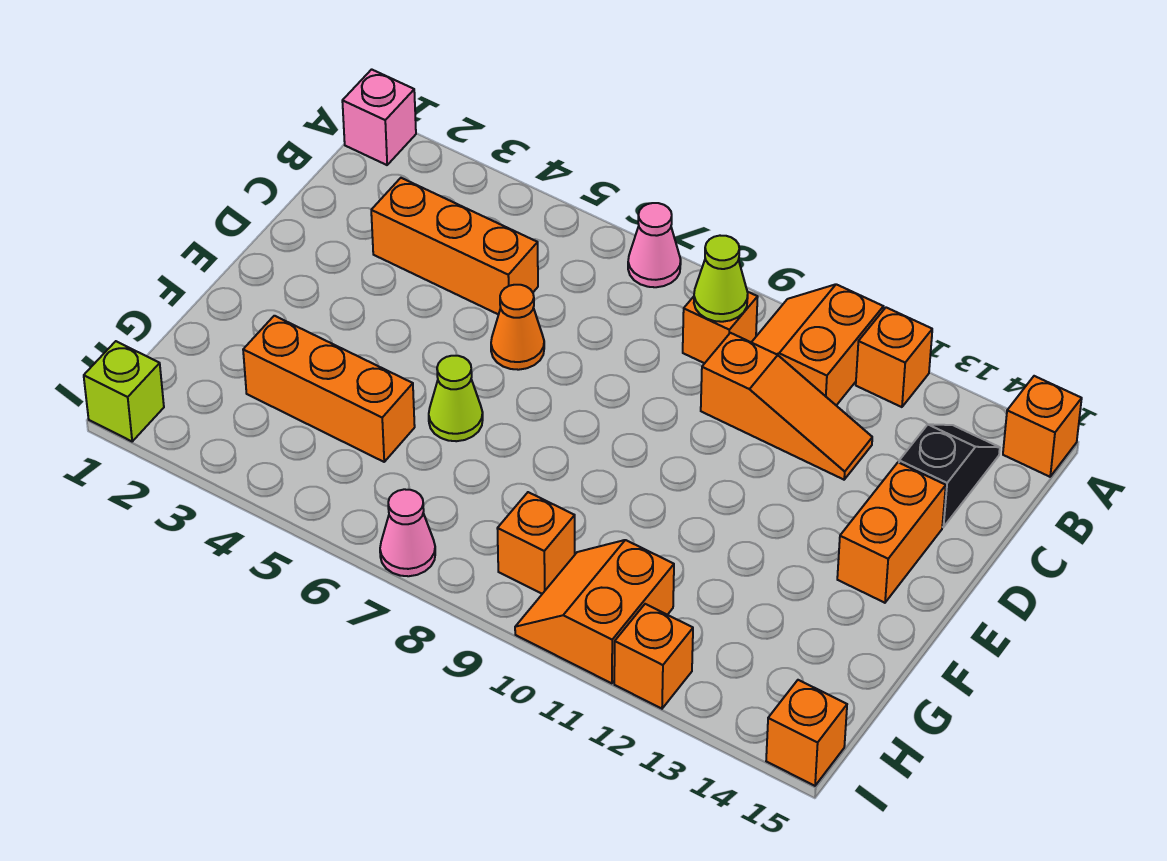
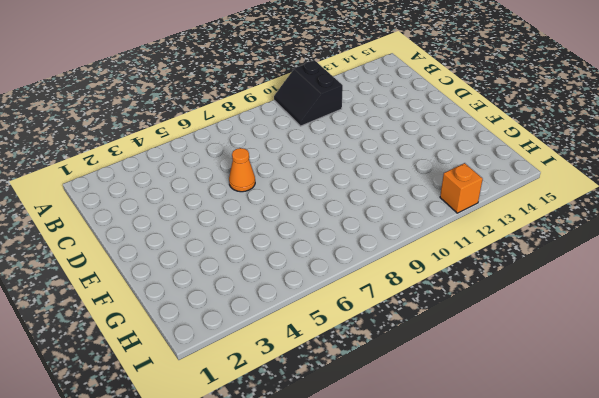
black 2x2 slope [274,60,343,126] -> orange 2x2 slope [752,284,883,405]
none -> pink 1x1 brick [342,69,416,165]
none -> pink 1x1 cone [628,203,681,287]
none -> orange 1x1 brick [856,308,932,407]

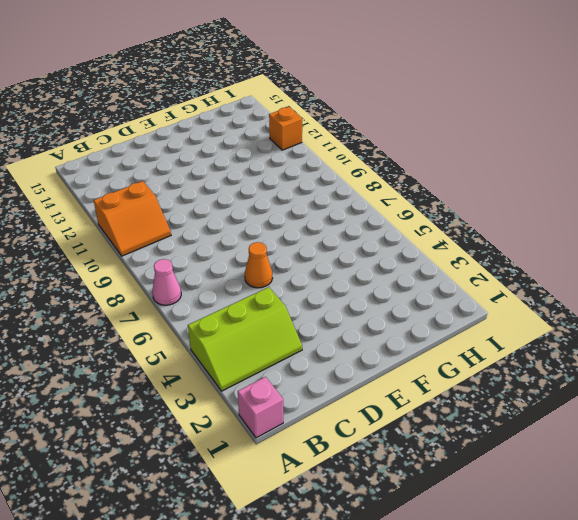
lime 2x3 slope [188,287,302,391] -> orange 1x3 brick [371,178,538,315]
none -> orange 1x1 brick [856,308,932,407]
none -> orange 1x1 brick [1003,376,1082,477]
none -> orange 1x1 brick [683,292,758,363]

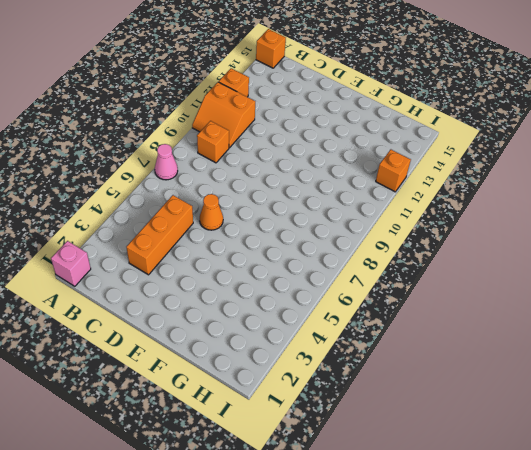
none -> black 1x2 slope [899,424,1000,527]
none -> orange 1x3 slope [701,333,872,480]
none -> orange 1x2 brick [837,462,946,603]

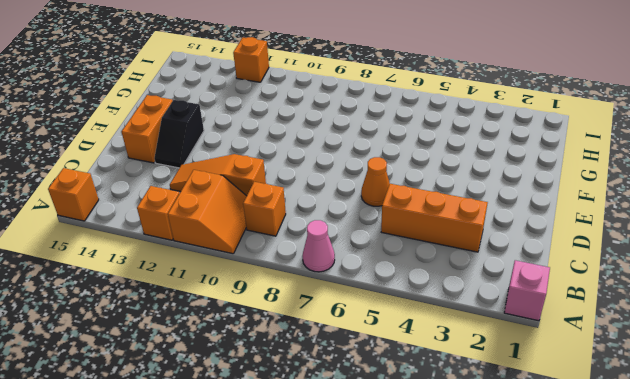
black 1x2 slope [154,100,204,168] -> black 1x2 slope moved to [899,424,1000,527]
none -> lime 1x1 cone [429,356,483,441]
none -> orange 1x3 brick [243,316,415,462]
none -> orange 1x1 brick [497,492,575,594]

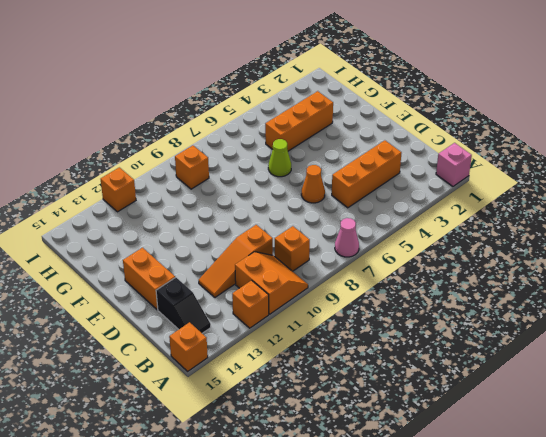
none -> orange 2x2 slope [515,540,674,683]
none -> lime 1x1 brick [84,341,164,441]
none -> pink 1x1 cone [380,489,435,576]

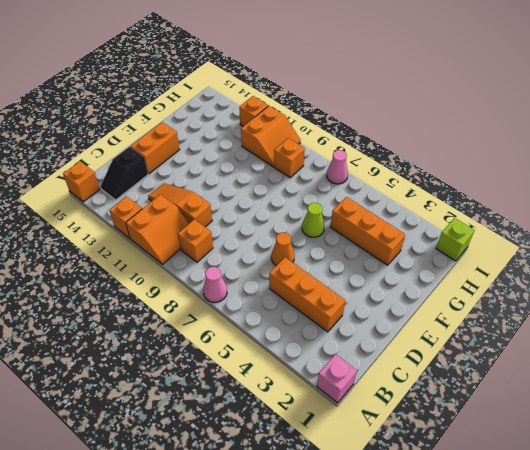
none -> orange 1x1 brick [766,680,847,786]
none -> lime 1x1 cone [694,236,748,322]

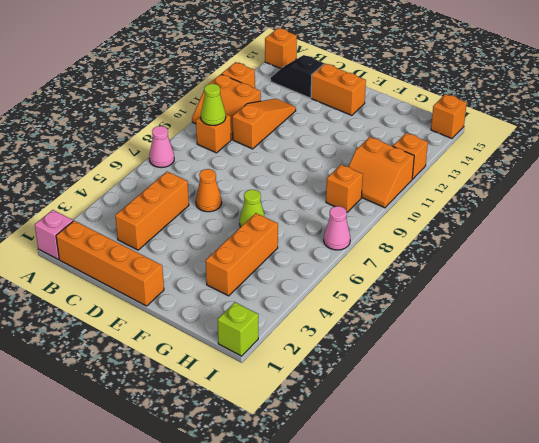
orange 1x4 brick [56,221,164,306] -> none

